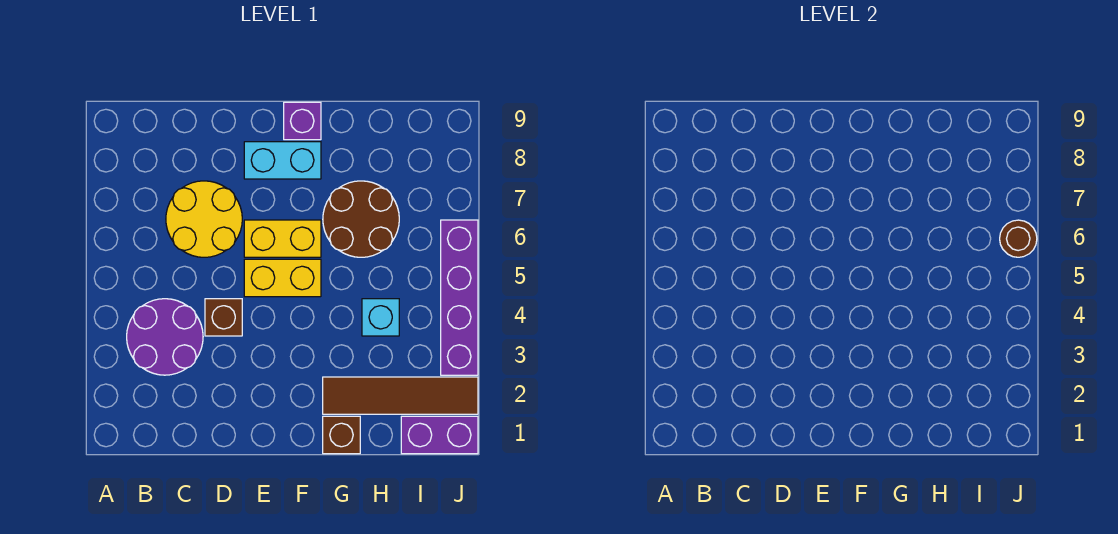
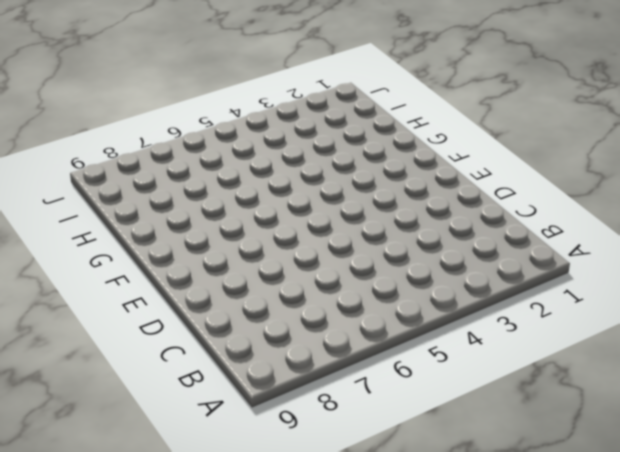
none -> purple 2x2 round brick [127,299,203,375]
none -> yellow 2x2 round brick [166,181,242,257]
none -> brown 1x1 brick [205,299,242,336]

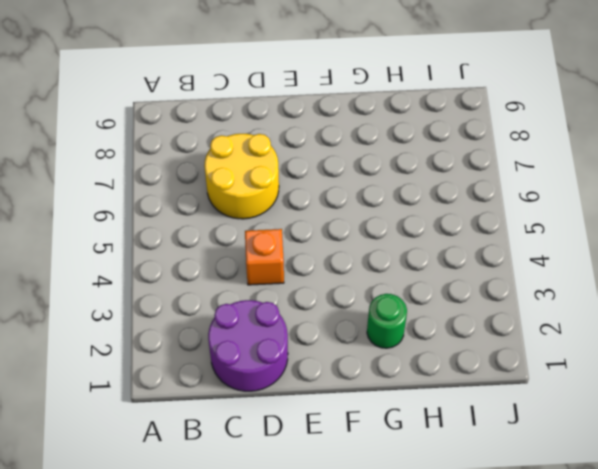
purple 2x2 round brick [208,300,288,391] -> purple 2x2 round brick moved to [127,299,203,375]
orange 1x1 brick [245,229,284,285] -> brown 1x1 brick [205,299,242,336]
green 1x1 round brick [367,294,407,348] -> brown 1x4 tile [323,377,478,414]
none -> yellow 1x2 brick [244,259,321,297]
none -> yellow 1x2 brick [244,220,321,257]
none -> cyan 1x2 brick [244,142,321,179]

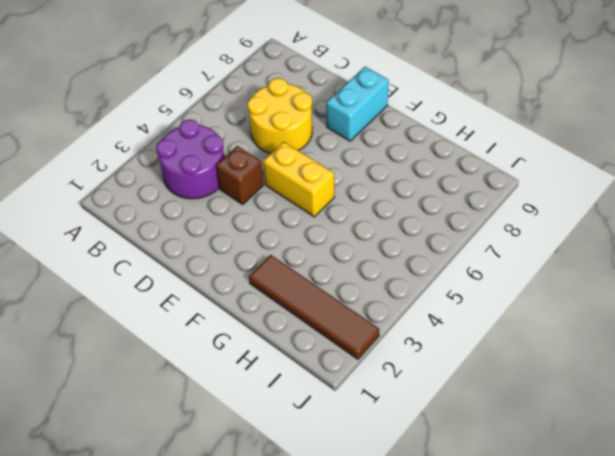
cyan 1x2 brick [326,67,389,141] -> cyan 1x2 brick turned to [244,142,321,179]
none -> yellow 1x2 brick [244,220,321,257]
none -> purple 1x1 brick [284,102,321,140]
none -> brown 1x1 brick [323,416,360,454]

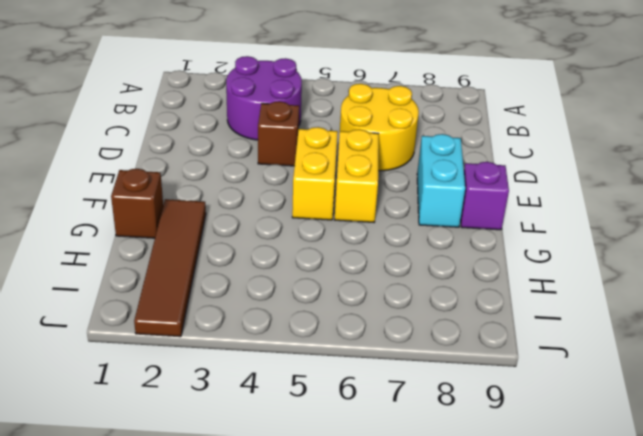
none -> brown 2x2 round brick [323,181,399,257]
none -> cyan 1x1 brick [362,299,399,336]
none -> purple 1x2 brick [401,416,478,454]

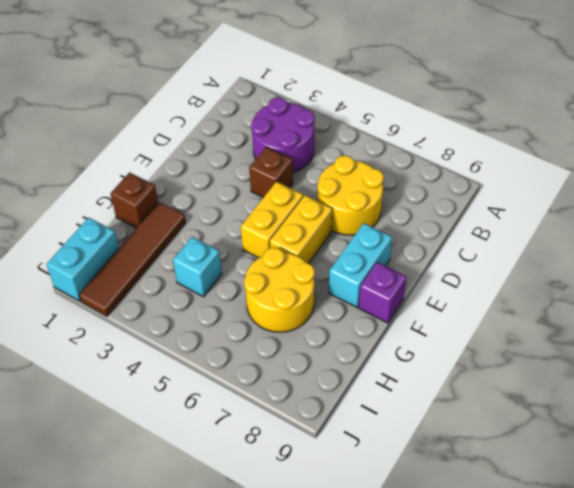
yellow 2x2 round brick [244,248,315,332] -> brown 2x2 round brick [323,181,399,257]
cyan 1x2 brick [47,218,119,301] -> purple 1x2 brick [401,416,478,454]
none -> purple 1x4 brick [441,220,478,375]
none -> brown 1x1 round brick [1000,220,1037,257]

